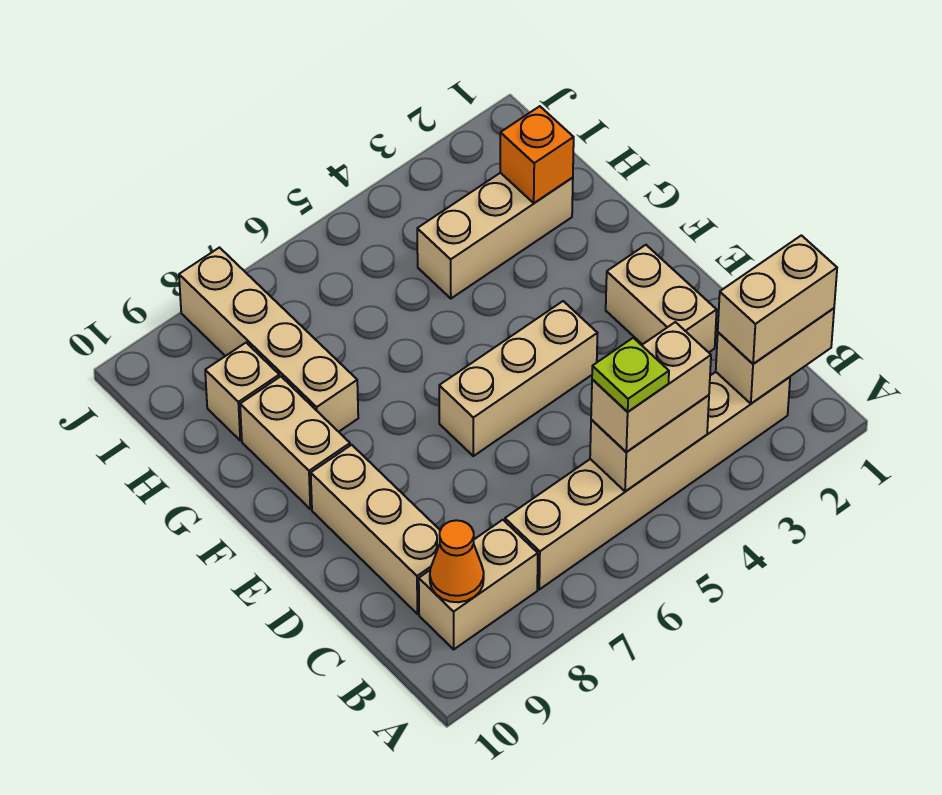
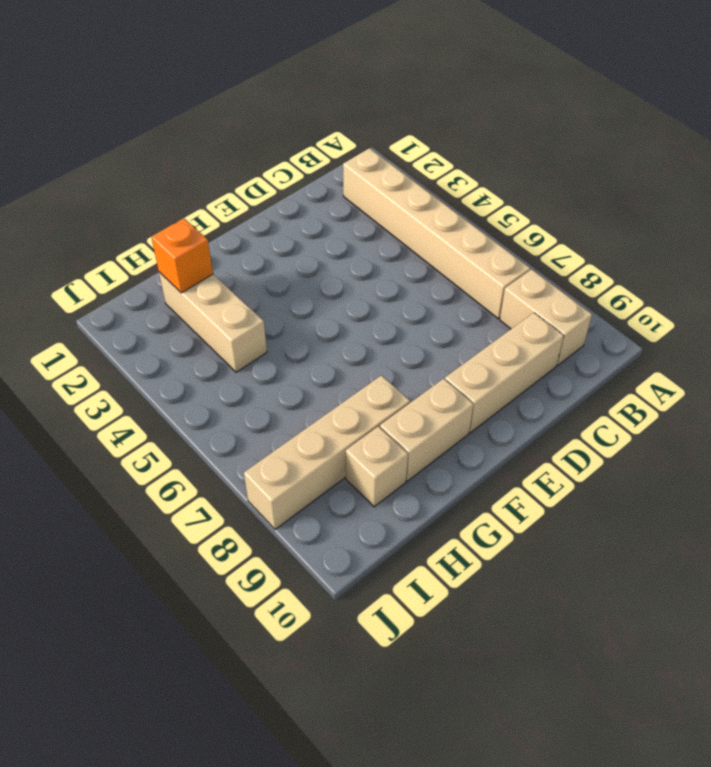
none -> tan 1x2 brick [606,245,717,352]
none -> tan 1x3 brick [439,301,597,456]
none -> tan 1x2 brick [716,308,834,404]

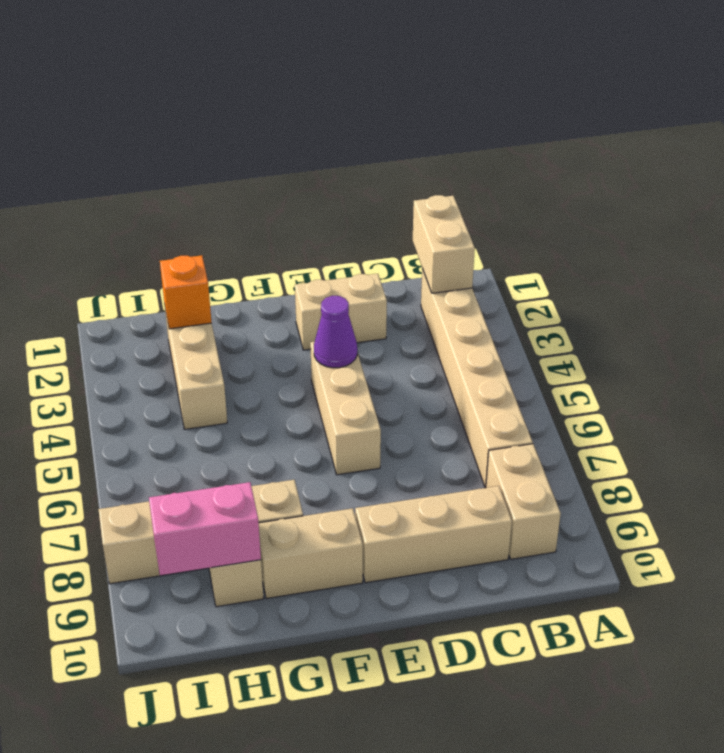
purple 1x1 cone [314,296,357,368] -> none
pink 1x2 brick [149,482,261,576] -> none
none -> tan 1x2 brick [590,395,709,492]
none -> orange 1x1 cone [430,520,484,602]
none -> tan 1x2 brick [718,235,837,364]

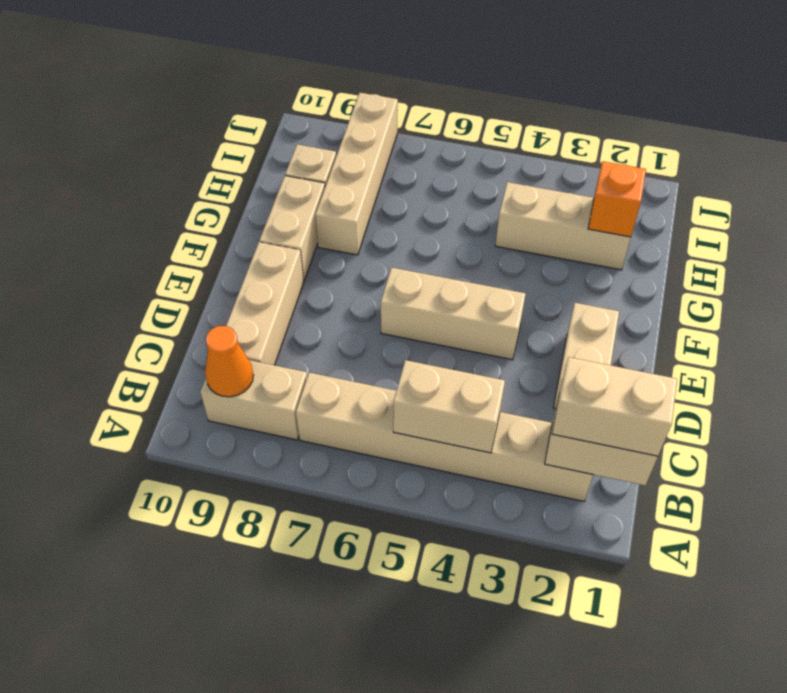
none -> tan 1x2 brick [591,322,711,452]
none -> lime 1x1 plate [592,338,669,412]

